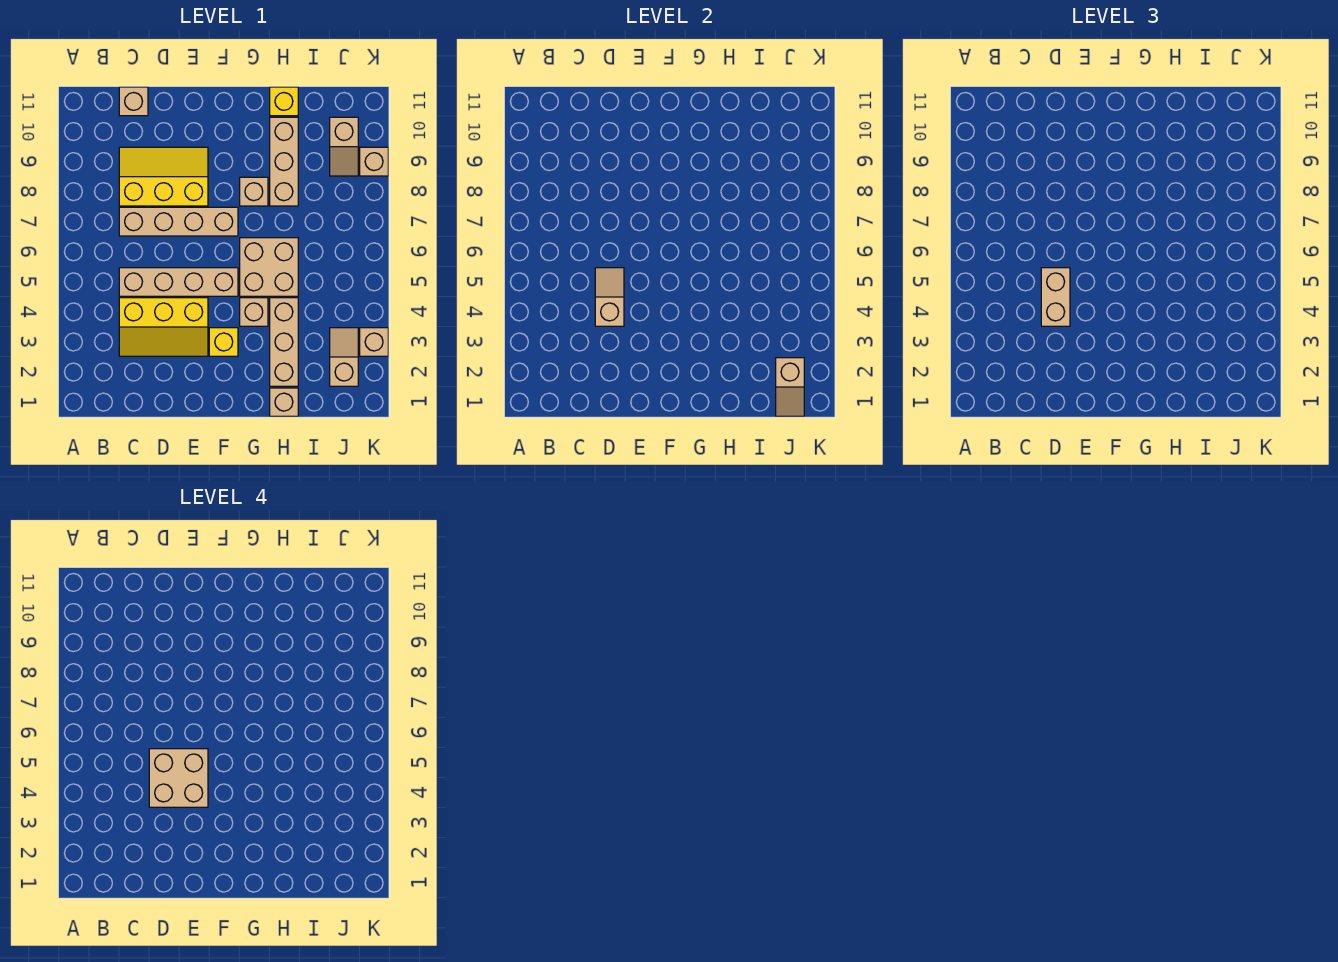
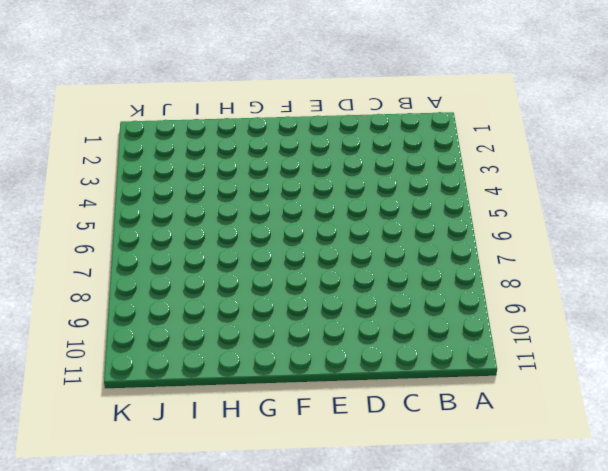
none -> yellow 2x3 slope [119,298,208,356]
none -> tan 1x4 brick [119,268,238,296]
none -> tan 1x4 brick [119,207,238,236]

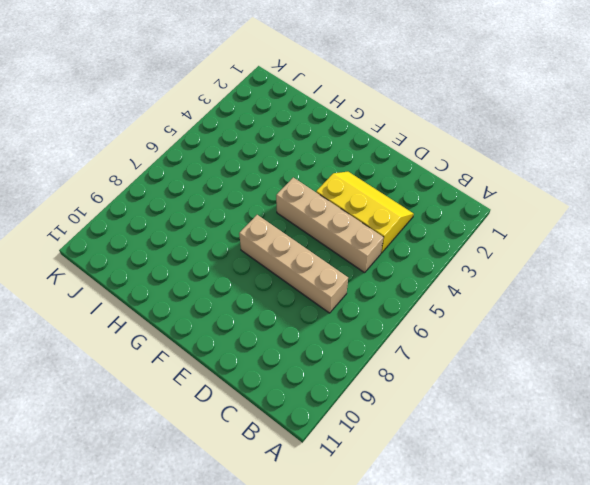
none -> yellow 2x3 slope [119,147,208,206]
none -> tan 1x1 brick [119,87,148,116]
none -> yellow 1x1 brick [209,328,238,356]

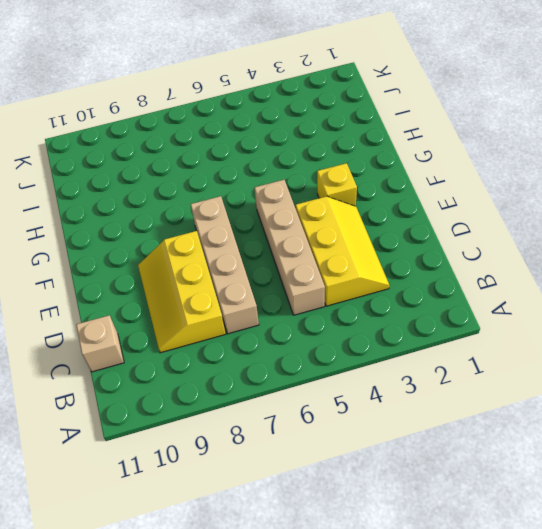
none -> tan 1x1 brick [240,298,268,326]
none -> tan 2x2 brick [240,238,298,296]
none -> tan 1x1 brick [240,177,268,206]

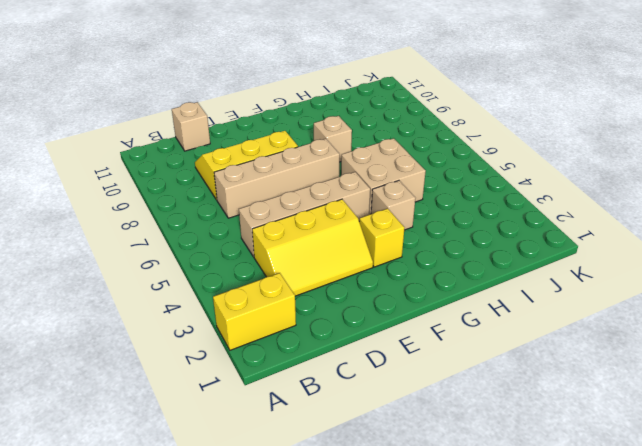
yellow 1x2 brick [213,273,296,350] -> none
none -> tan 1x1 brick [270,388,298,416]
none -> tan 1x3 brick [270,298,298,386]
none -> tan 1x3 brick [270,117,298,206]

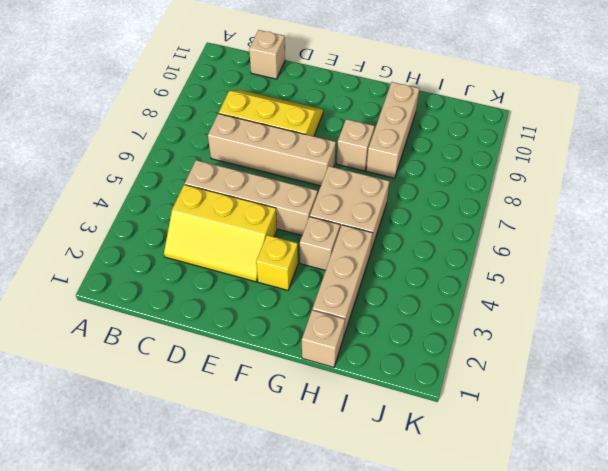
none -> yellow 1x1 brick [270,87,298,116]
none -> tan 1x2 slope [330,328,358,386]
none -> tan 1x2 slope [330,117,358,176]

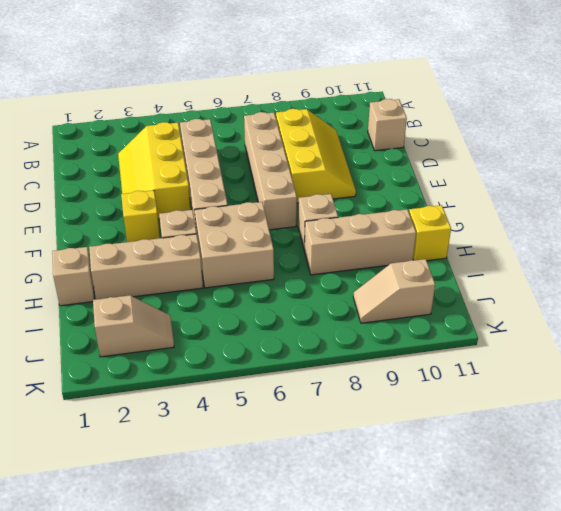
none -> tan 1x1 brick [360,328,388,356]
none -> tan 1x1 brick [360,147,388,176]
none -> tan 1x2 slope [595,268,624,326]

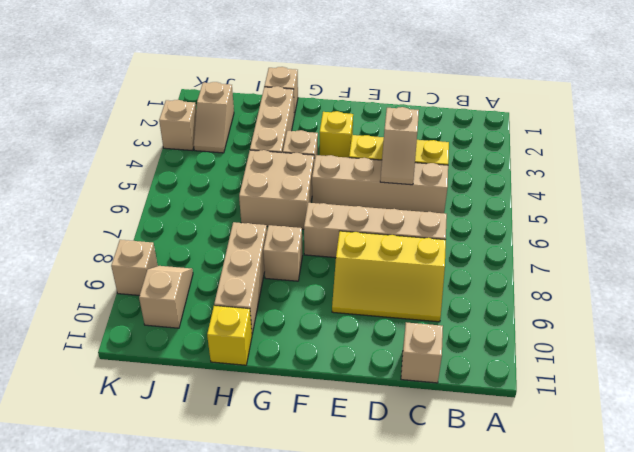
none -> tan 1x2 slope [776,358,804,416]
none -> tan 1x2 brick [1041,268,1070,326]
none -> tan 2x2 brick [149,749,208,807]

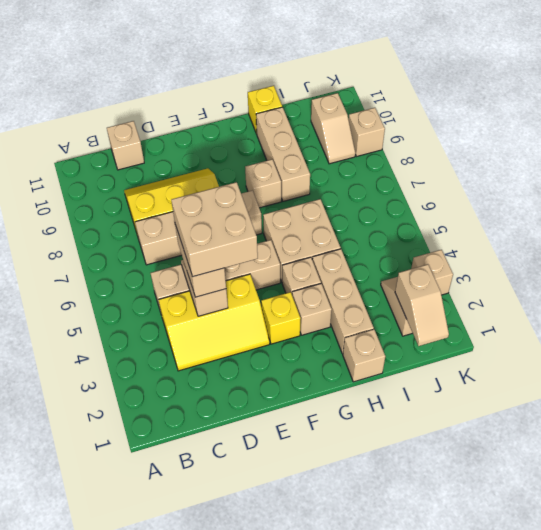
tan 1x1 brick [292,284,332,335] -> none

